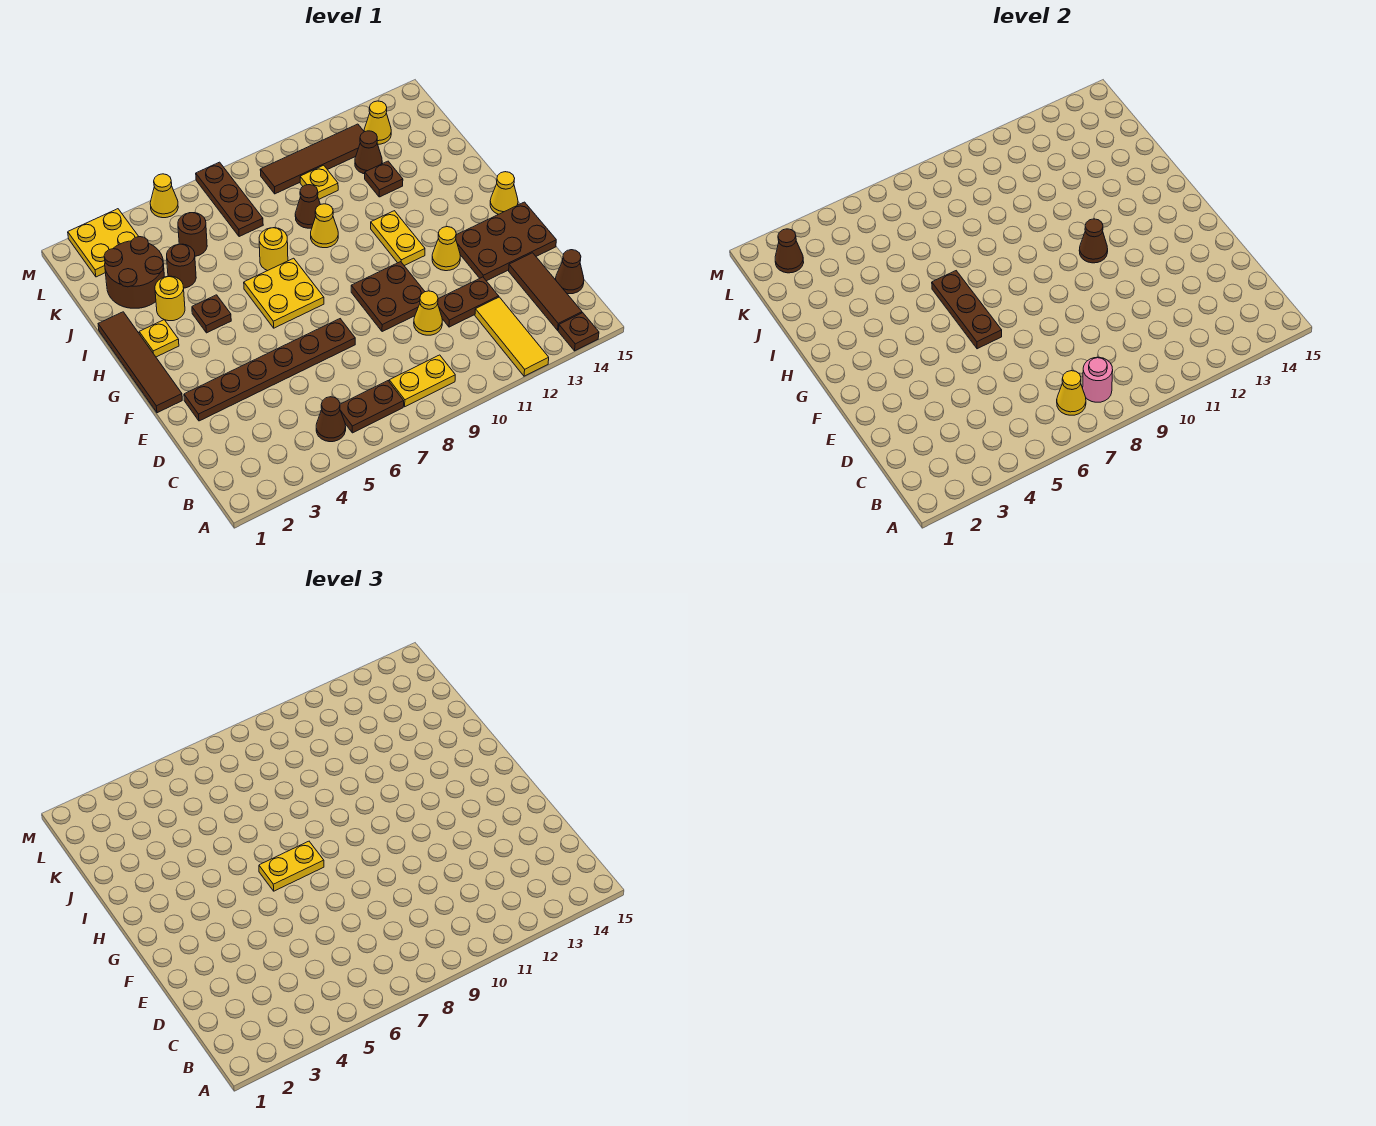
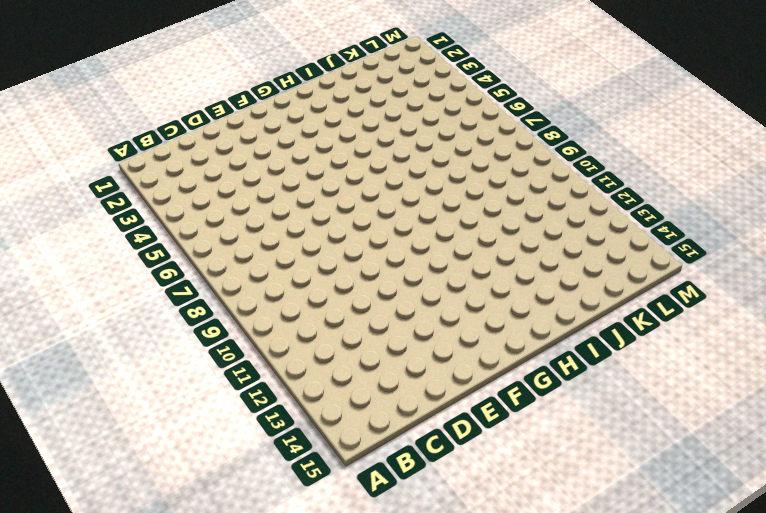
none -> yellow 1x3 tile [475,297,549,376]
none -> brown 1x1 plate [558,313,599,351]
none -> brown 1x1 cone [316,397,346,442]
none -> brown 1x2 plate [340,381,404,433]

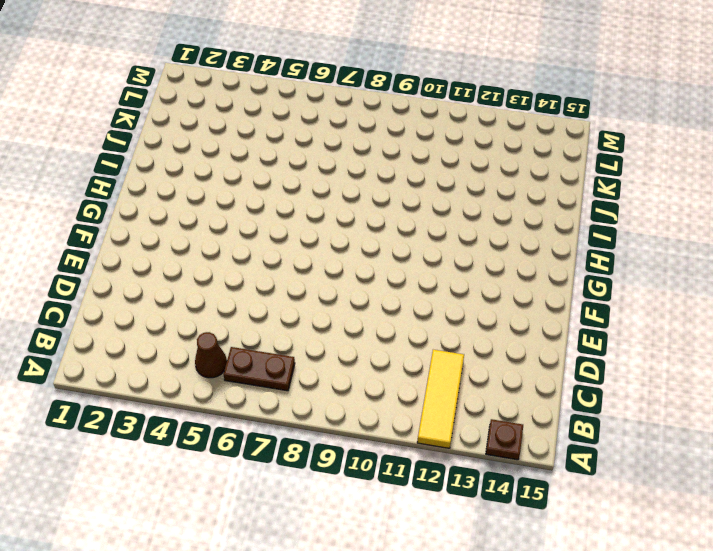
none -> yellow 1x2 plate [389,355,455,407]
none -> brown 1x3 tile [509,253,582,330]
none -> brown 1x1 cone [555,250,584,294]
none -> yellow 1x1 cone [414,291,442,335]

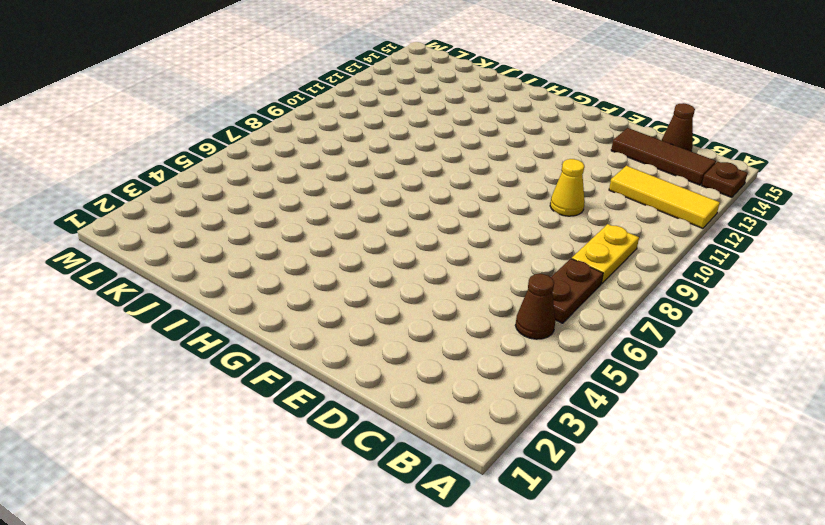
none -> brown 1x2 plate [438,277,499,327]
none -> brown 1x6 plate [184,319,355,421]
none -> brown 2x2 plate [351,262,425,332]
none -> brown 2x3 plate [456,202,556,281]

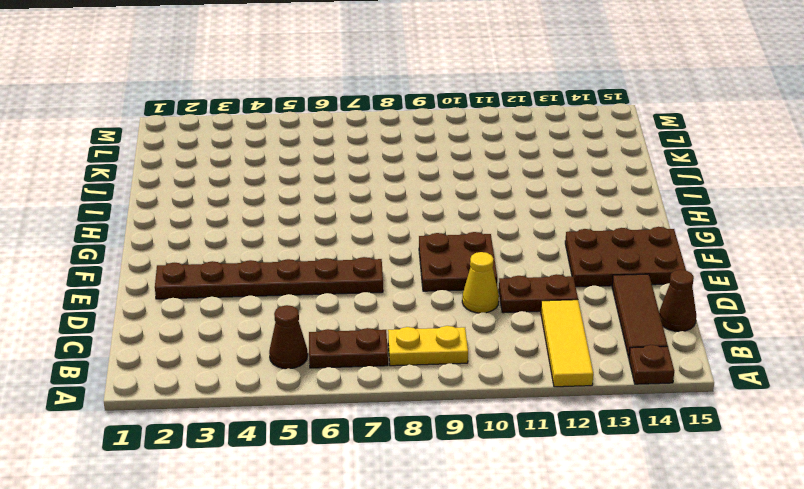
none -> brown 1x4 tile [98,312,182,413]
none -> yellow 1x1 cone [432,227,460,271]
none -> yellow 2x2 plate [244,258,324,328]
none -> yellow 1x2 plate [371,211,425,265]

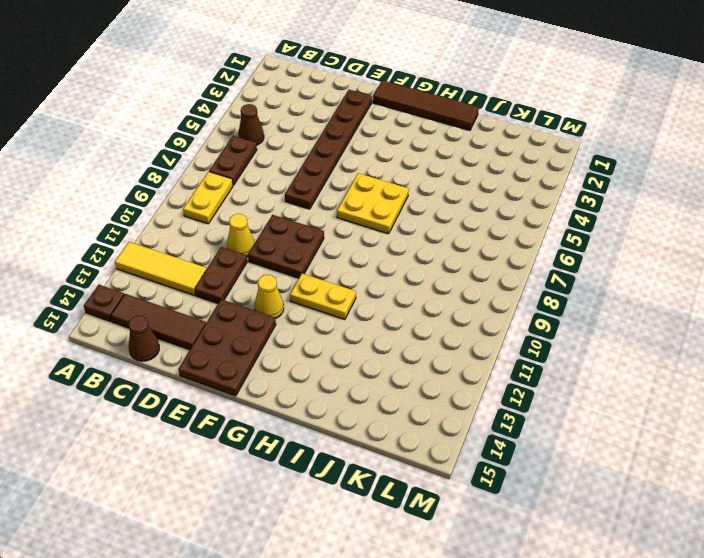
none -> yellow 1x1 cone [490,172,518,214]
none -> yellow 1x1 plate [139,320,179,357]
none -> brown 1x1 plate [192,295,231,333]
none -> yellow 1x1 round brick [155,276,185,321]

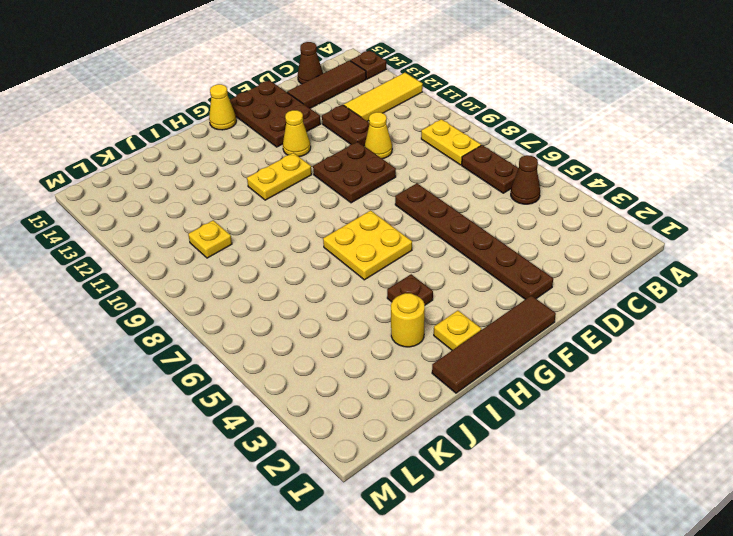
none -> yellow 1x1 round brick [259,228,288,271]
none -> yellow 1x1 cone [311,204,338,248]
none -> brown 2x2 round brick [104,237,164,308]
none -> brown 1x1 round brick [167,244,196,288]

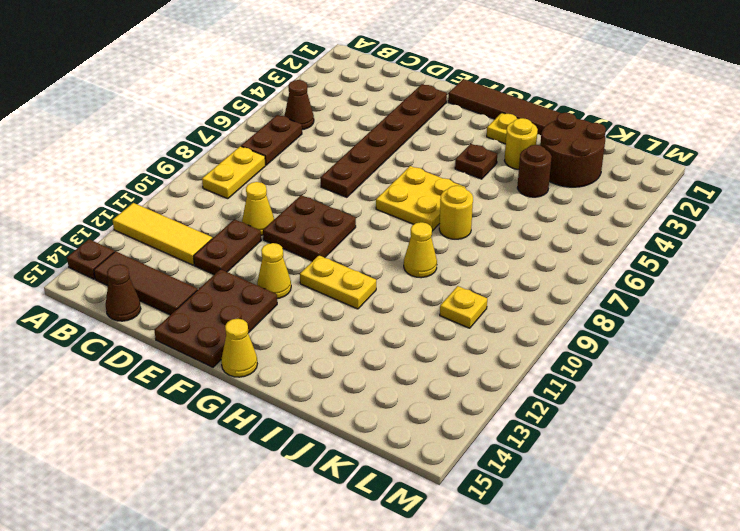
none -> brown 1x1 cone [295,185,320,228]
none -> brown 1x1 plate [365,161,403,197]
none -> brown 1x1 round brick [178,213,207,256]
none -> brown 1x3 plate [196,162,263,237]

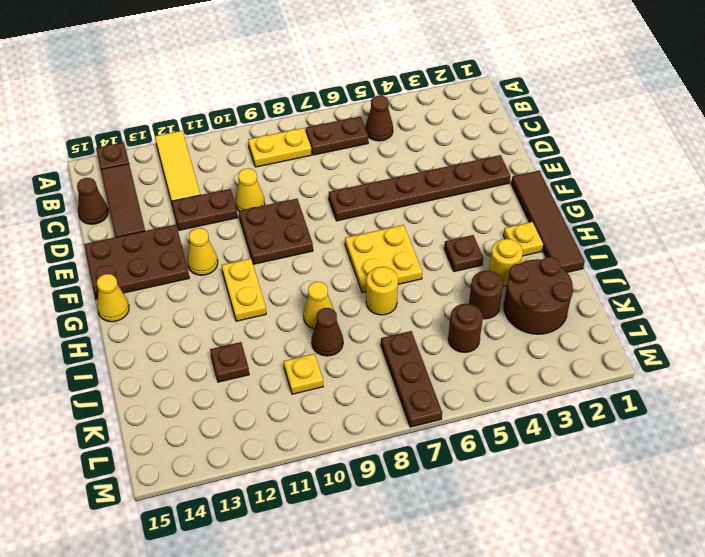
none -> brown 1x1 cone [355,131,382,174]
none -> yellow 2x2 plate [68,209,139,277]
none -> brown 1x4 tile [260,124,364,194]
none -> yellow 1x1 cone [364,101,391,144]

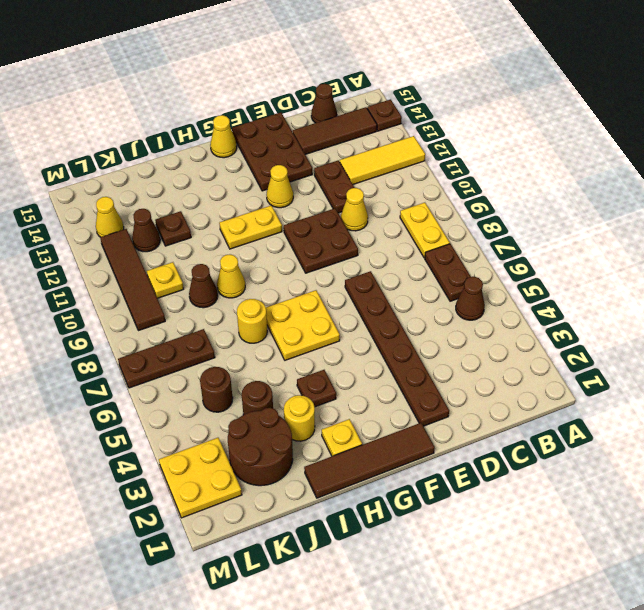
none -> yellow 1x1 cone [150,174,178,218]
none -> yellow 1x1 cone [1057,371,1086,415]
none -> pink 1x1 round brick [1083,357,1113,402]
none -> brown 1x3 plate [932,271,1002,349]

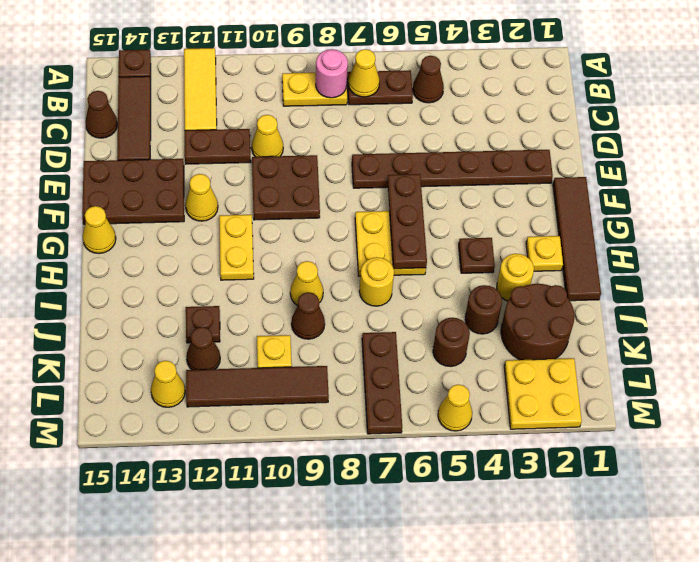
none -> brown 1x1 cone [1079,219,1108,263]
none -> brown 1x1 cone [775,229,804,273]
none -> yellow 1x2 plate [259,841,324,891]

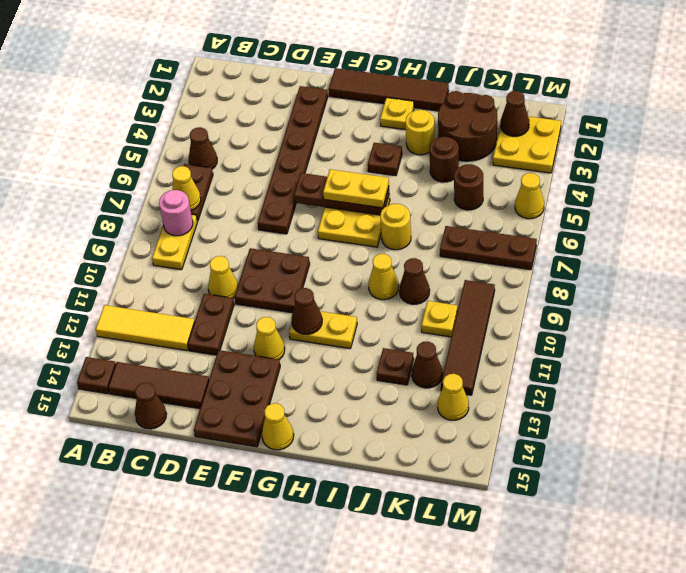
yellow 1x2 plate [323,169,389,208] -> yellow 1x2 plate turned to [259,841,324,891]

